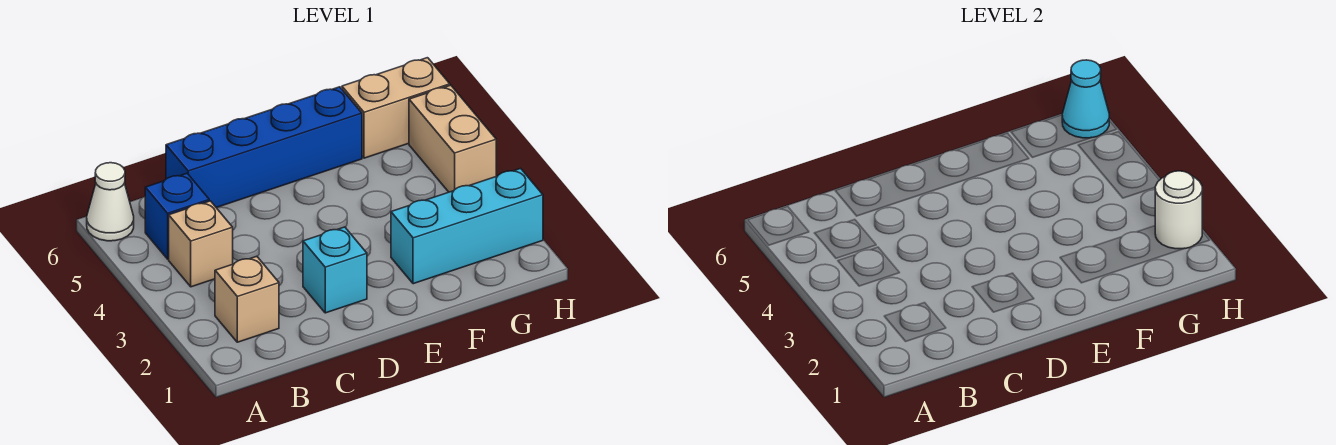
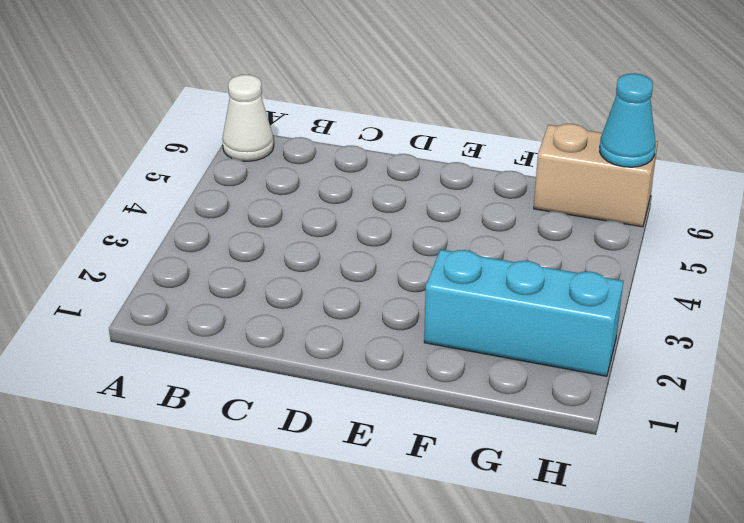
none -> tan 1x1 brick [215,256,279,342]
none -> tan 1x1 brick [169,201,233,287]

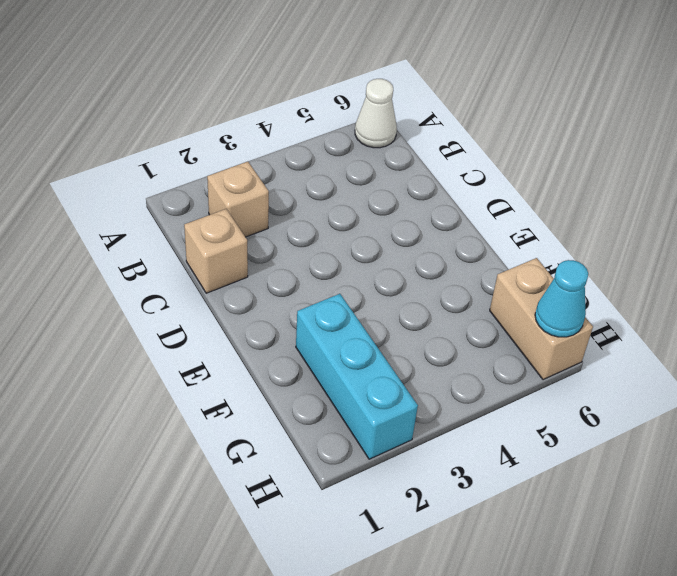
tan 1x1 brick [184,209,248,293] -> tan 1x1 brick moved to [169,201,233,287]
none -> blue 1x1 brick [145,173,209,259]
none -> blue 1x4 brick [166,87,362,208]

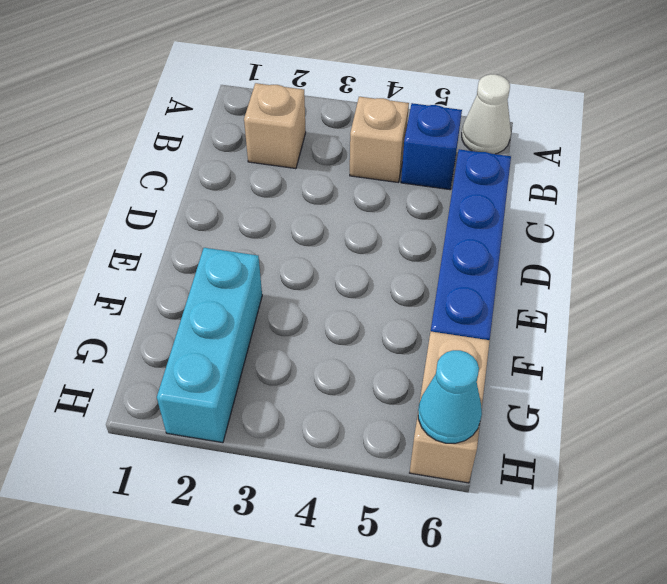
none -> cyan 1x1 brick [303,227,367,313]
none -> tan 1x2 brick [409,85,496,192]

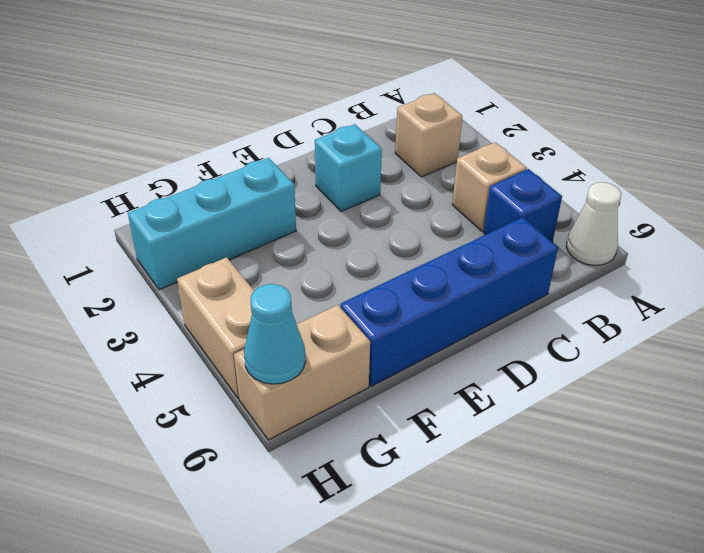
none -> white 1x1 round brick [1155,171,1202,249]

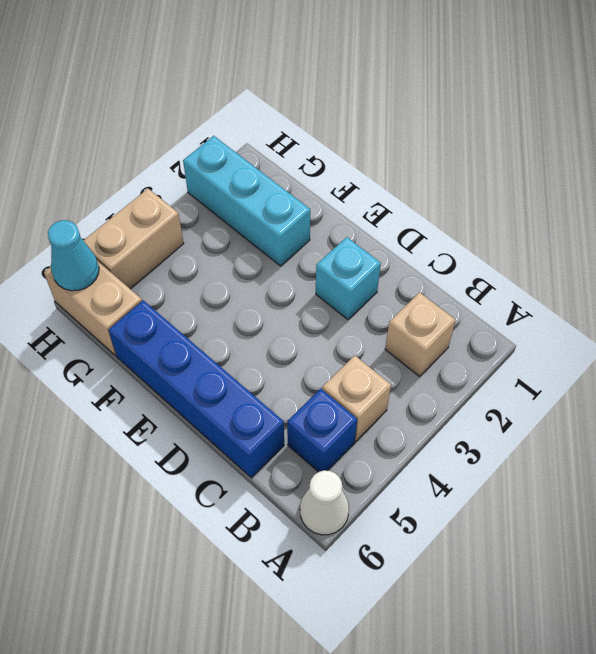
none -> white 1x1 round brick [1155,171,1202,249]

